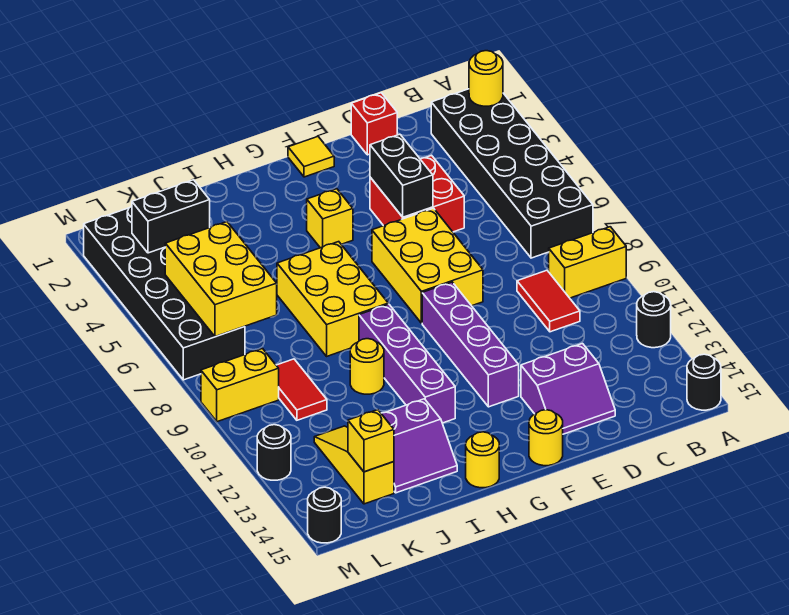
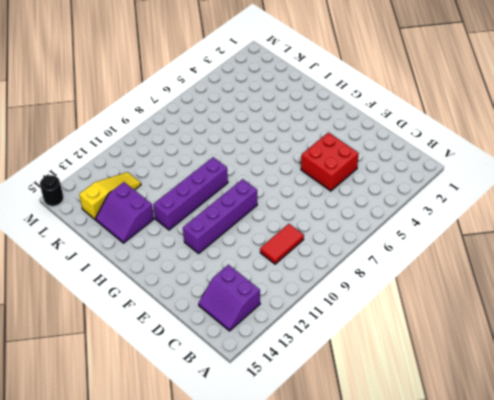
purple 2x2 slope [199,265,260,331] -> purple 2x2 slope moved to [521,344,615,434]
none -> black 2x6 brick [431,89,593,258]
none -> yellow 1x2 brick [549,227,626,298]
none -> black 1x1 round brick [637,292,671,348]

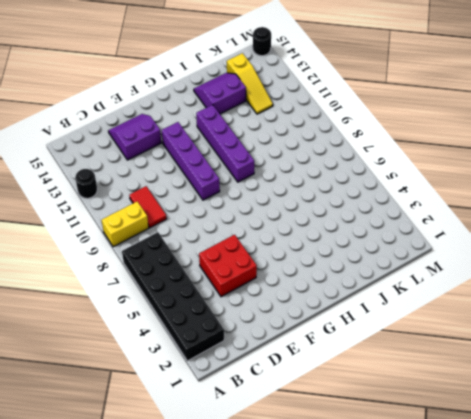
none -> black 1x1 round brick [687,354,721,410]
none -> red 1x1 brick [351,93,397,155]
none -> yellow 2x3 brick [372,208,483,323]

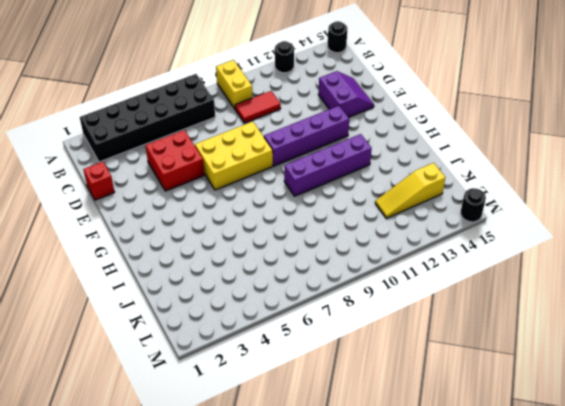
none -> yellow 1x1 tile [288,137,334,177]
none -> yellow 1x1 round brick [529,410,563,466]
none -> yellow 1x1 brick [307,189,353,248]

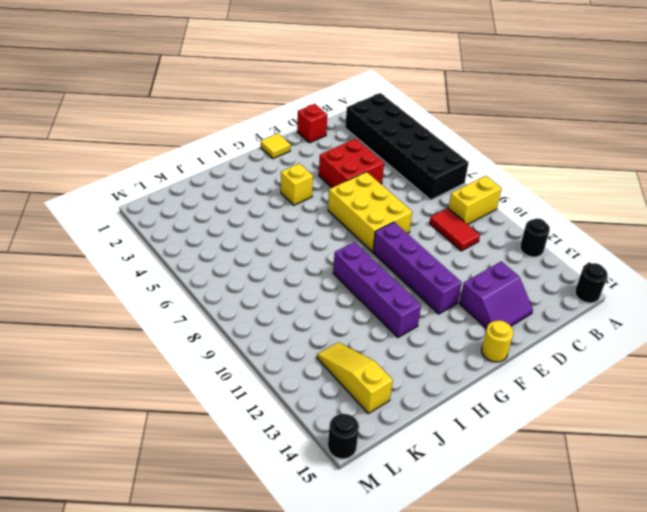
none -> yellow 2x3 brick [277,242,388,356]
none -> yellow 1x1 round brick [466,432,499,488]
none -> yellow 1x1 round brick [350,339,384,394]

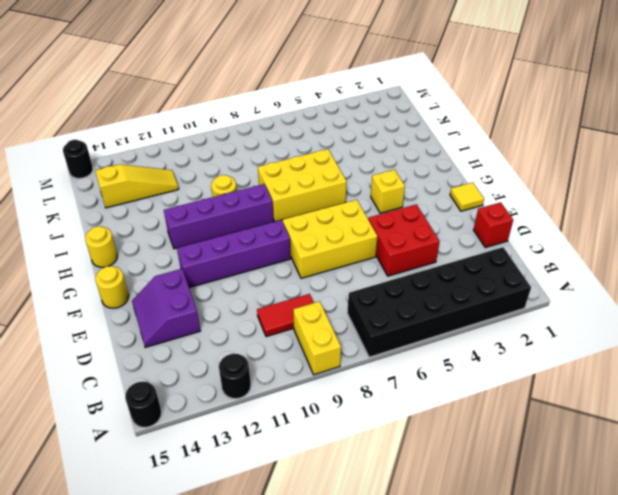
none -> purple 2x2 slope [381,399,457,493]
none -> red 1x2 tile [276,359,327,420]
none -> black 2x6 brick [83,206,245,380]

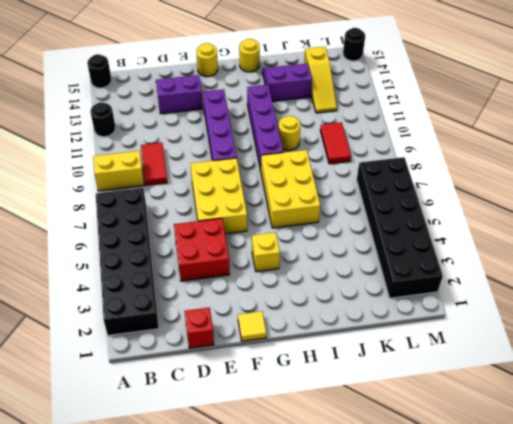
none -> yellow 1x2 brick [201,349,279,422]
none -> black 1x1 round brick [257,425,291,480]
none -> yellow 1x1 round brick [469,51,503,106]

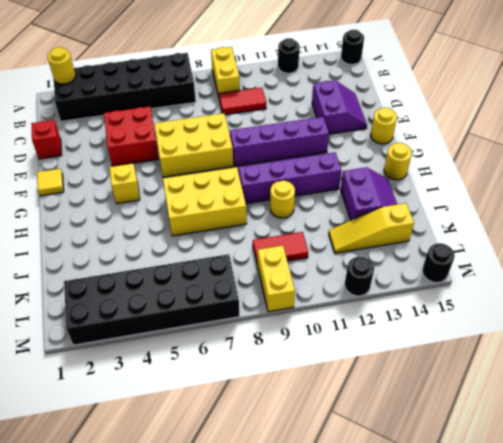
none -> black 1x2 brick [370,134,433,217]
none -> black 1x2 brick [132,180,210,253]
none -> yellow 2x3 brick [165,222,277,337]

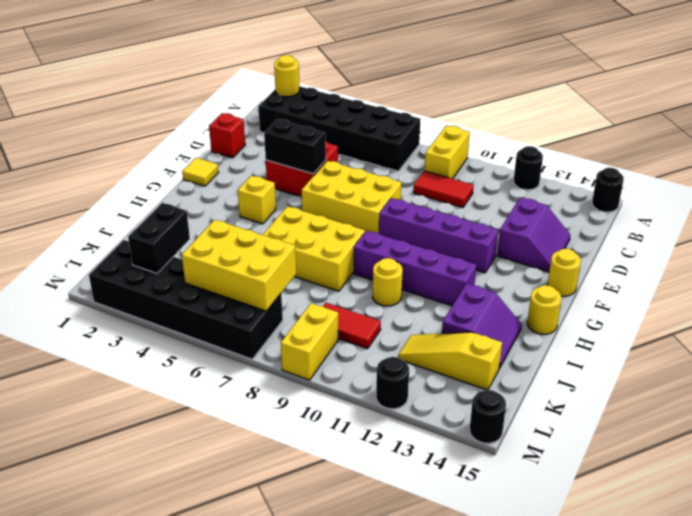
none -> yellow 1x1 brick [348,410,394,472]

